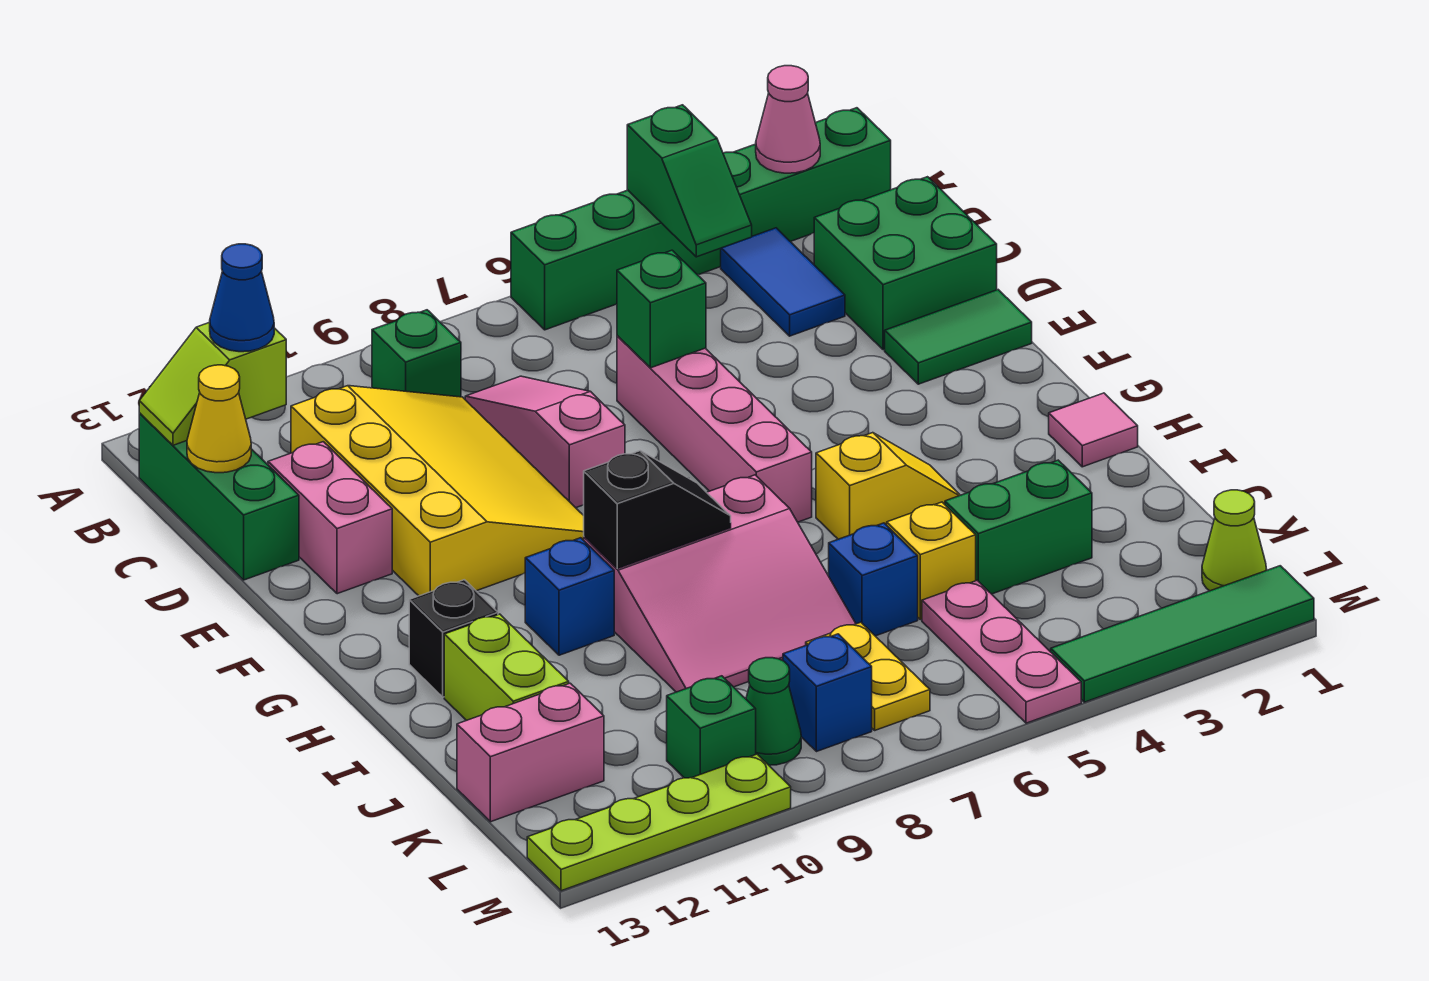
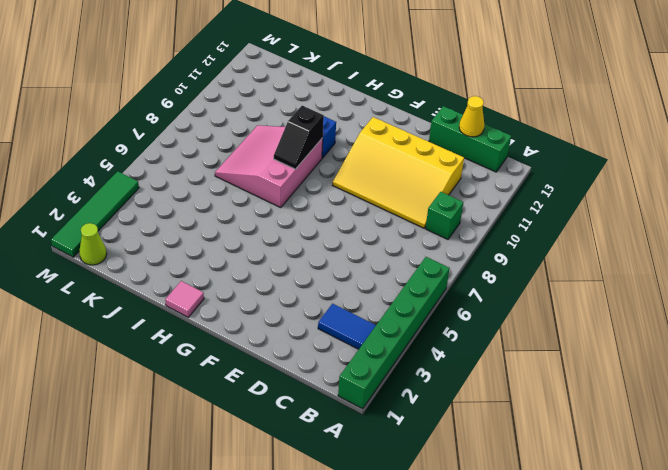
none -> green 2x2 brick [814,177,997,350]
none -> pink 1x3 slope [465,376,625,508]
none -> pink 1x4 brick [617,336,812,522]
none -> pink 1x2 brick [268,442,392,594]

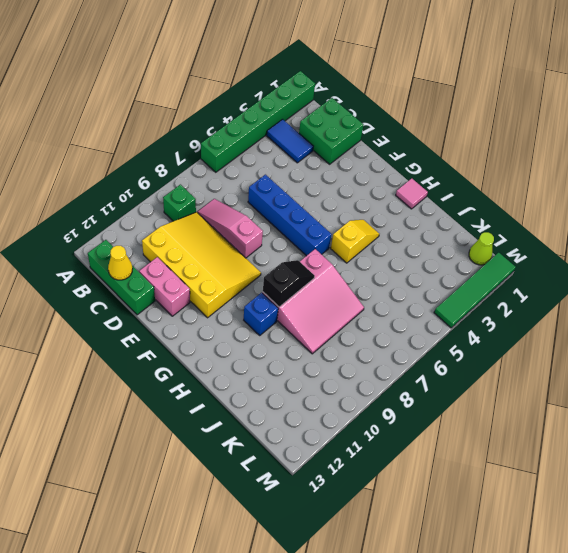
blue 1x4 brick [248,175,332,256] -> pink 1x4 brick [617,336,812,522]
none -> green 1x2 tile [885,290,1032,384]
none -> black 1x1 brick [409,580,498,697]
none -> lime 1x2 brick [444,614,569,721]
none -> green 1x2 brick [945,460,1092,594]

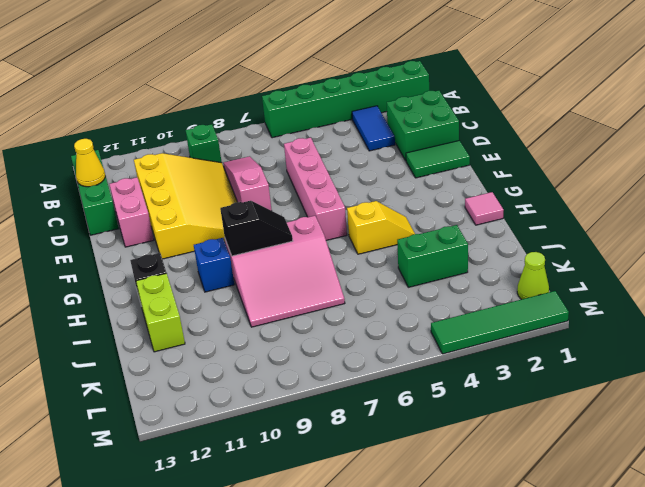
none -> yellow 1x1 brick [887,502,976,620]
none -> blue 1x1 brick [829,523,918,636]
none -> pink 1x3 plate [922,580,1081,723]
none -> yellow 1x2 plate [806,622,930,730]

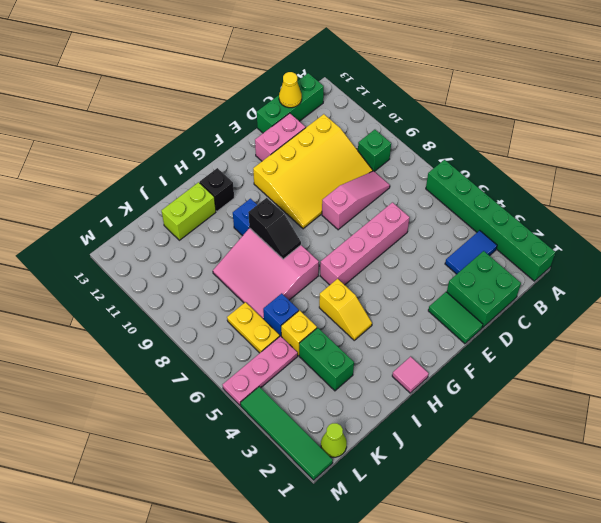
yellow 1x2 plate [227,302,280,353] -> yellow 1x2 plate turned to [806,622,930,730]
none -> pink 1x2 brick [457,683,604,822]
none -> blue 1x1 brick [783,634,872,752]
none -> green 1x1 cone [746,658,801,765]
none -> green 1x1 brick [667,676,756,778]

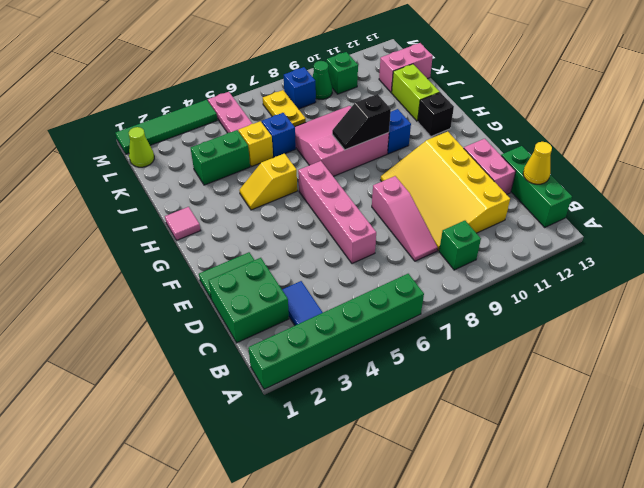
none -> lime 1x4 plate [527,754,791,891]
none -> pink 1x1 cone [756,66,820,173]
none -> green 1x2 slope [627,105,752,257]
none -> lime 1x2 slope [139,322,286,445]

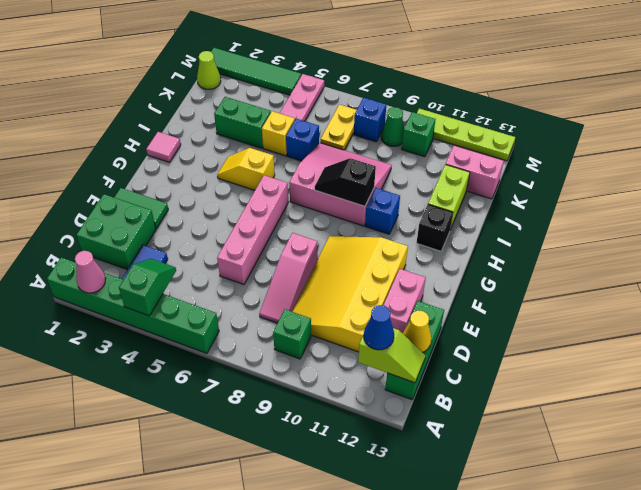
none -> green 1x1 brick [617,250,706,368]

